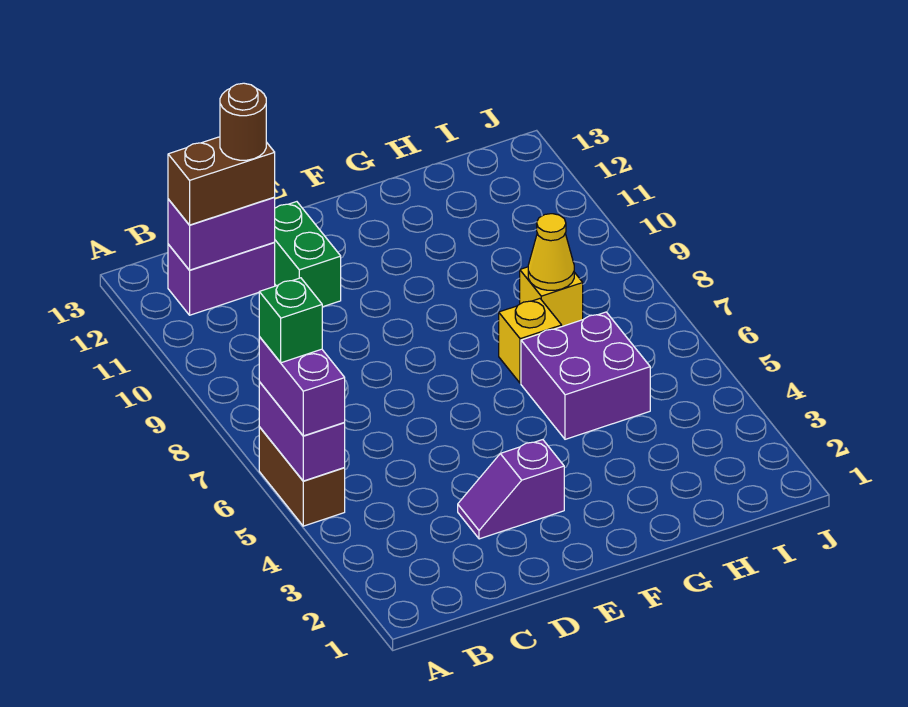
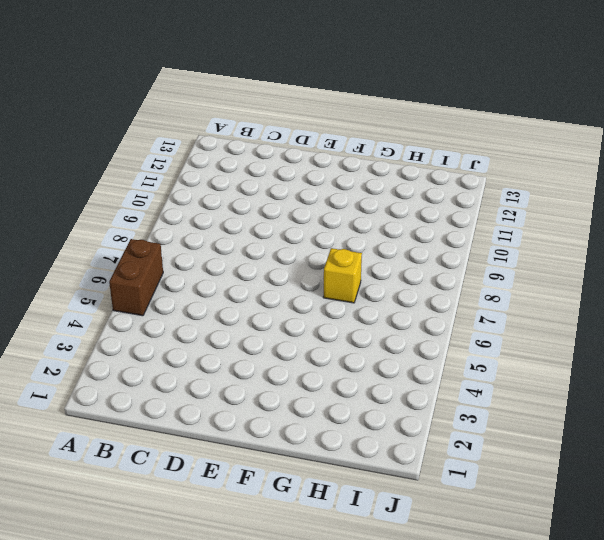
none -> purple 1x2 brick [168,243,275,315]
none -> purple 1x2 slope [458,440,564,539]
none -> green 1x2 brick [274,202,341,307]

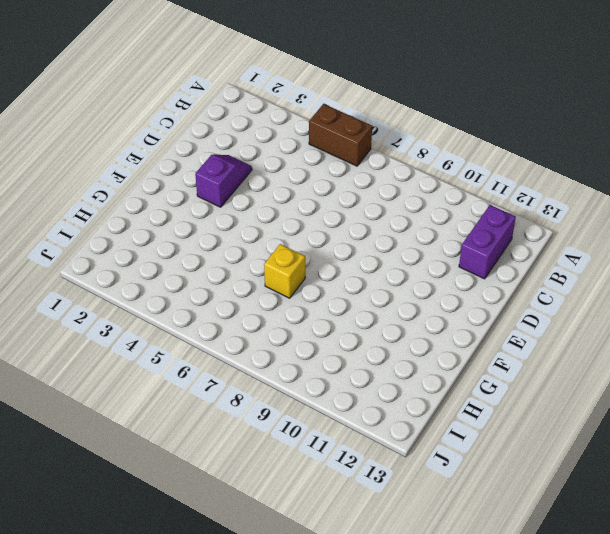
none -> green 1x2 brick [274,202,341,307]
none -> purple 2x2 brick [521,312,650,439]
none -> yellow 1x1 brick [520,267,583,326]

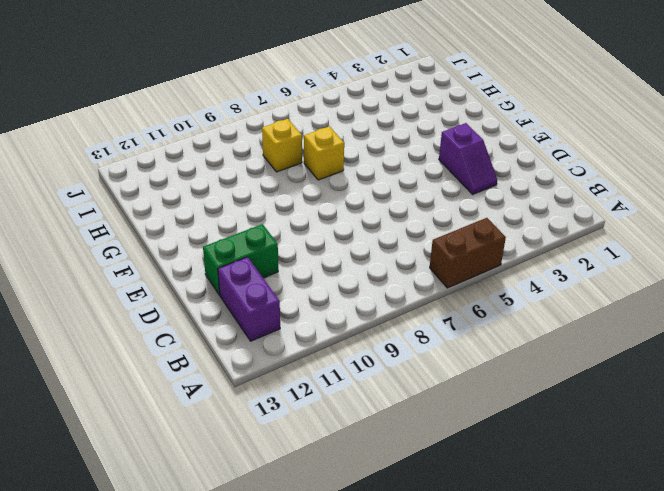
none -> purple 2x2 brick [521,312,650,439]
none -> purple 1x2 brick [259,382,345,481]
none -> purple 1x2 brick [168,197,275,270]

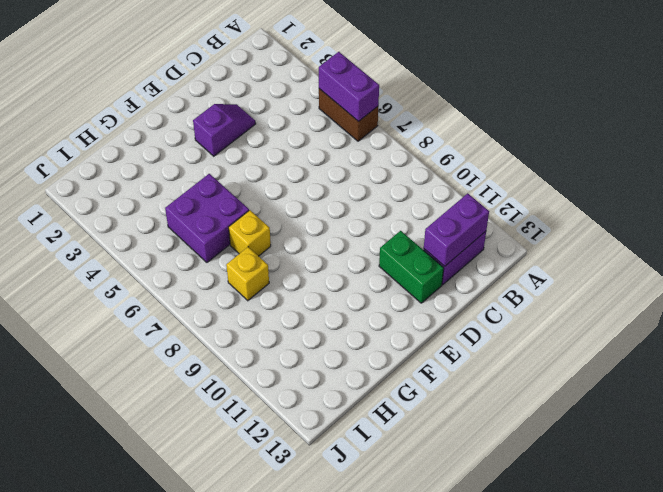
none -> yellow 1x1 cone [528,214,574,290]
none -> purple 1x2 brick [259,337,345,436]
none -> brown 1x2 brick [168,137,275,225]

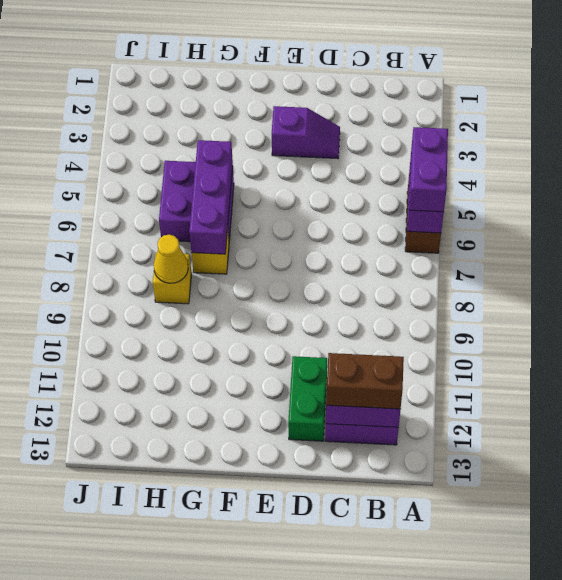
purple 1x3 brick [189,140,233,254] -> none
none -> green 1x1 brick [259,278,322,363]
none -> brown 1x1 round brick [220,83,266,160]

